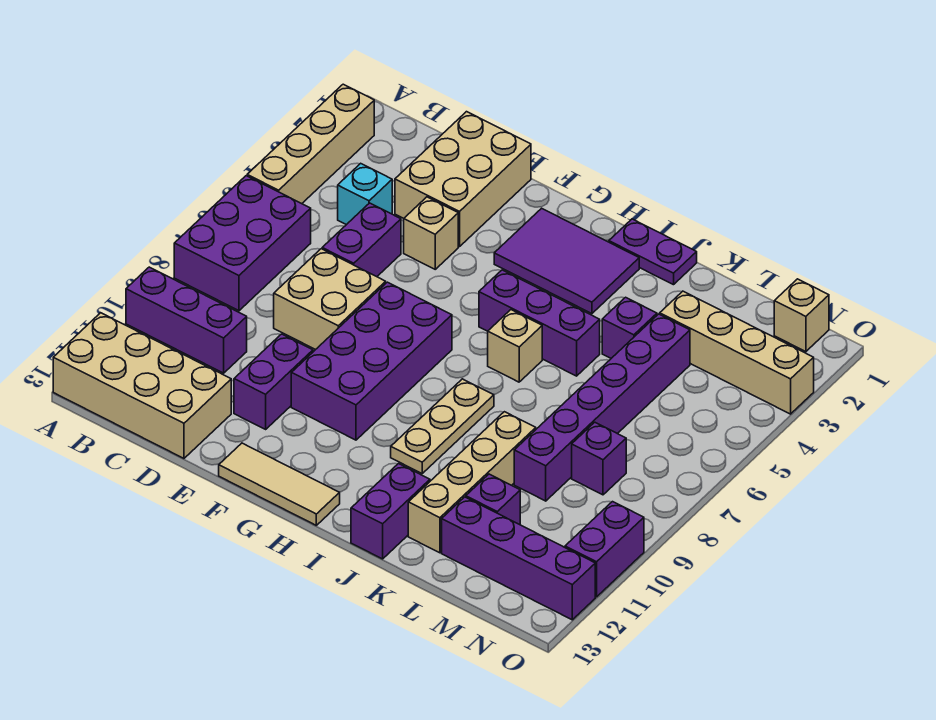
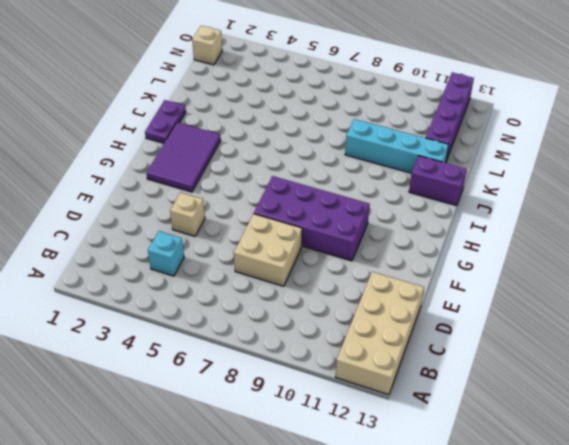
cyan 1x4 brick [345,119,449,173] -> tan 1x4 brick [408,412,536,553]
none -> tan 1x4 brick [247,84,374,204]
none -> purple 2x3 brick [174,176,311,311]
none -> purple 1x3 brick [126,267,247,373]

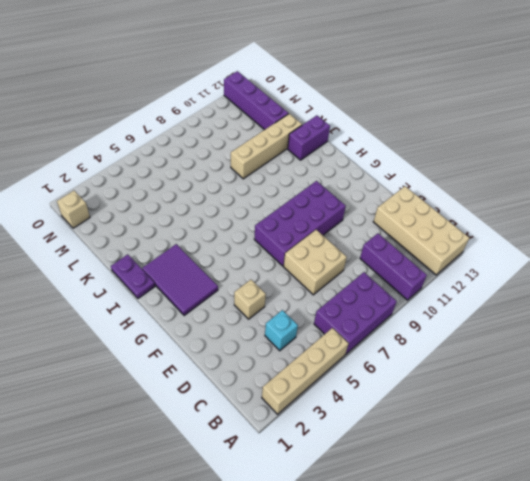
none -> tan 2x3 brick [395,112,531,247]
none -> purple 1x2 brick [322,203,401,277]
none -> purple 1x2 brick [234,334,313,429]

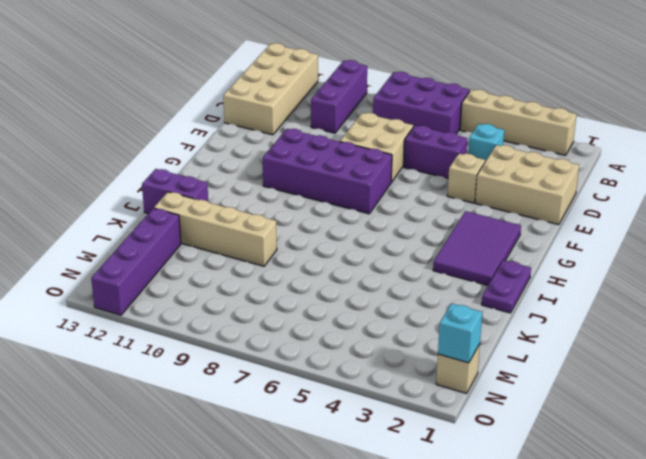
cyan 1x1 brick [438,303,482,363] -> none
none -> purple 1x2 brick [234,334,313,429]
none -> tan 1x3 tile [219,443,340,525]
none -> purple 1x3 brick [479,270,600,376]

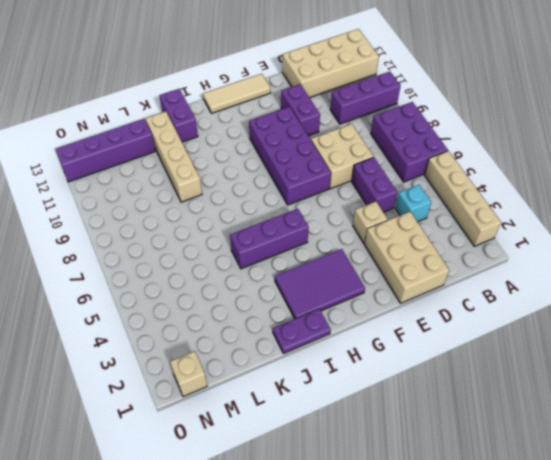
none -> tan 1x1 brick [488,310,542,382]
none -> tan 1x3 plate [391,379,494,473]
none -> purple 1x1 brick [602,297,657,358]

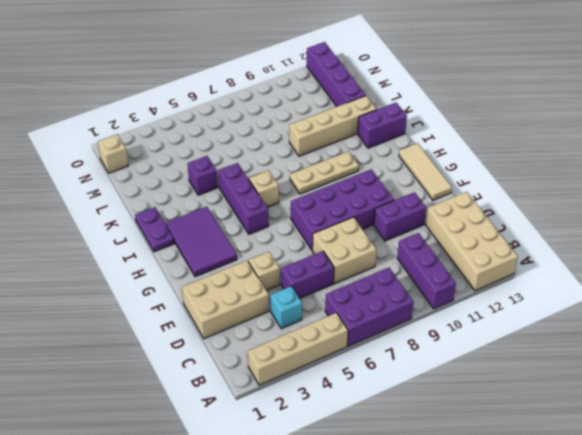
none -> tan 1x4 brick [660,291,814,414]
none -> purple 1x6 brick [514,314,690,501]
none -> purple 1x1 brick [466,474,520,525]

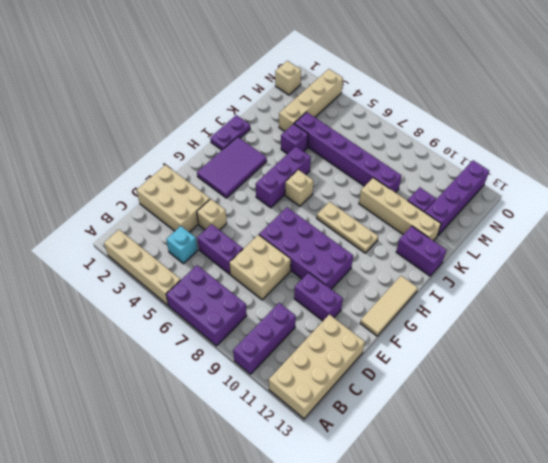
none -> purple 1x1 brick [572,422,626,495]
none -> purple 1x2 brick [565,502,644,597]

